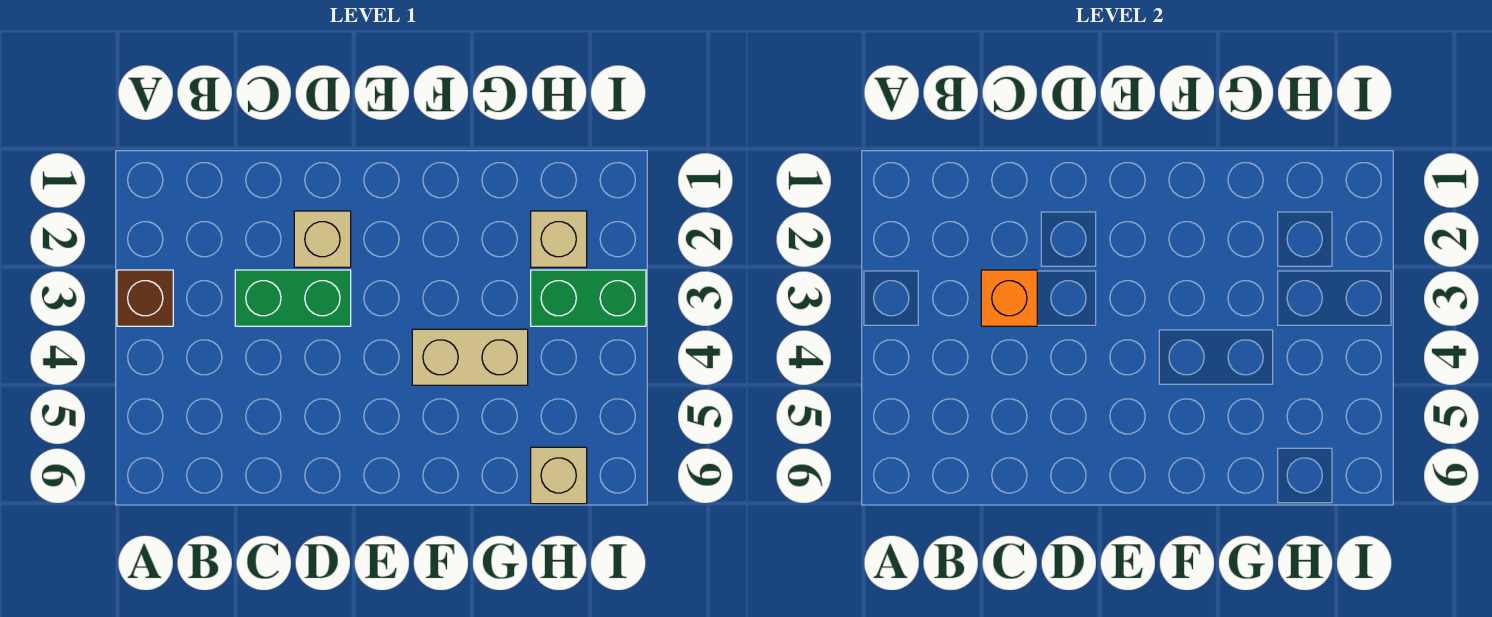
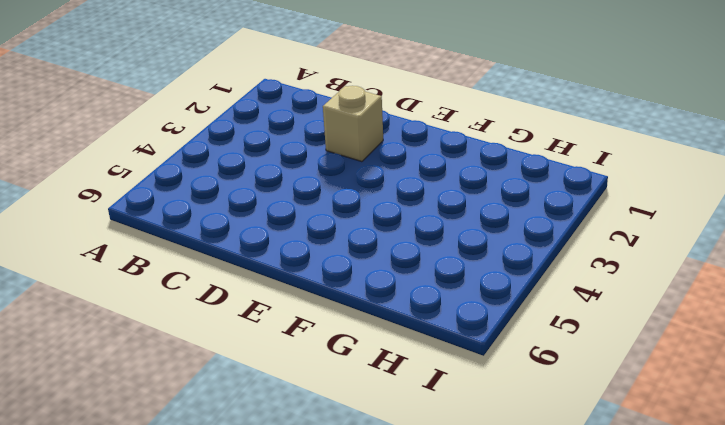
none -> brown 1x1 brick [117,270,173,326]
none -> green 1x2 brick [235,270,351,326]

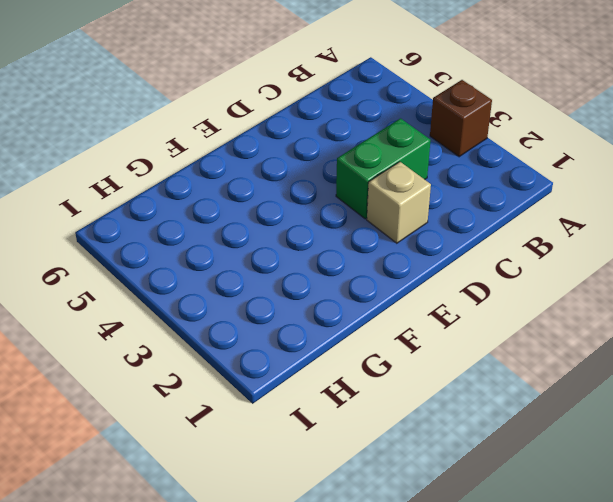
none -> tan 1x2 brick [412,329,528,385]
none -> tan 1x1 brick [531,211,587,267]

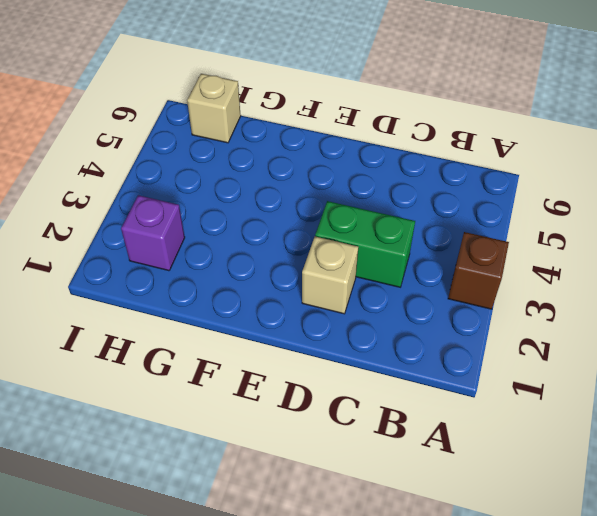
purple 1x1 brick [121,195,185,271] -> tan 1x1 brick [531,211,587,267]
none -> tan 1x2 brick [412,329,528,385]
none -> green 1x2 brick [531,270,646,326]

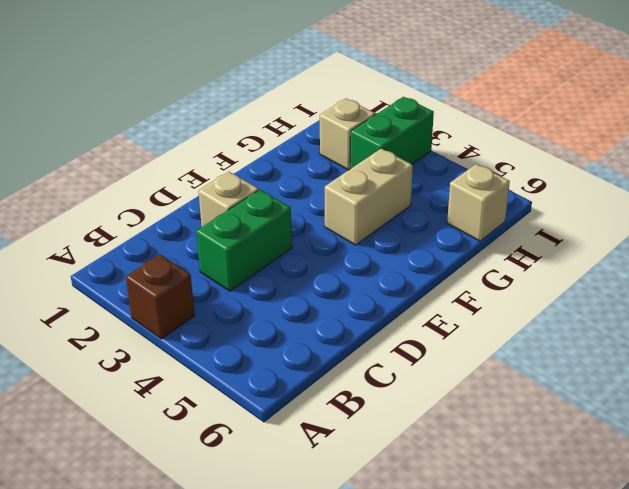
none -> orange 1x1 brick [981,270,1037,326]

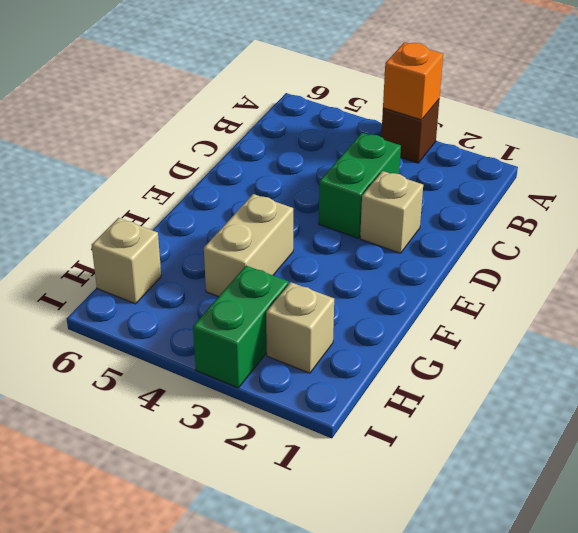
orange 1x1 brick [383,42,443,120] -> orange 1x1 brick moved to [981,270,1037,326]

